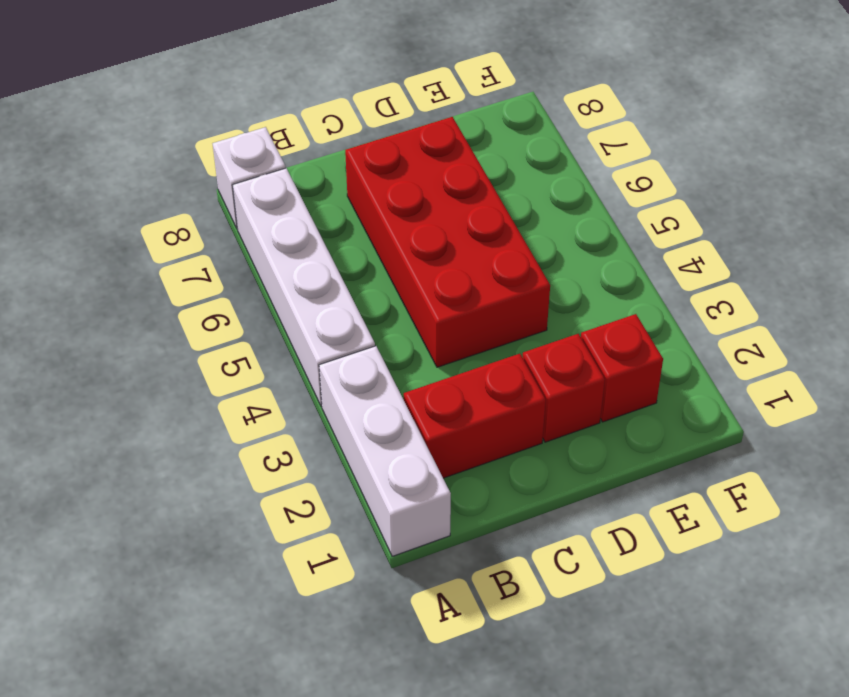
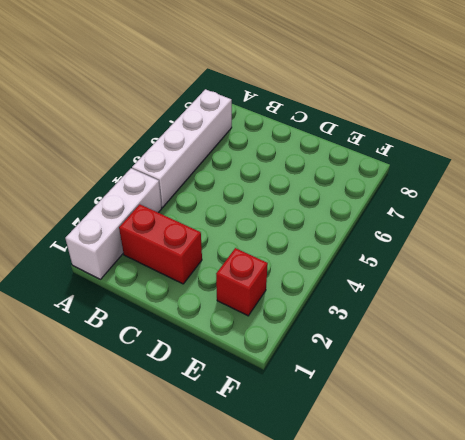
none -> white 1x1 brick [213,127,286,228]
none -> red 2x4 brick [345,117,550,367]

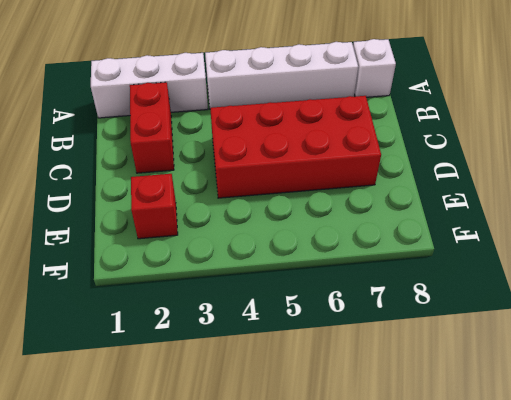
none -> red 1x1 brick [523,334,605,442]

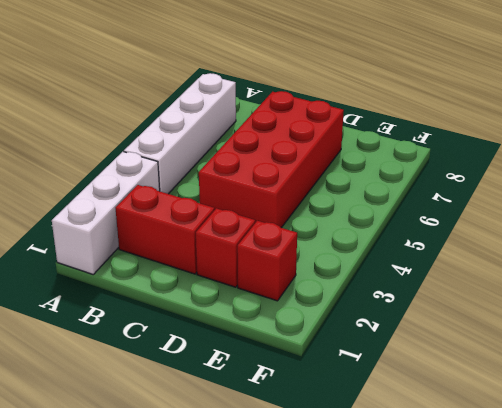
none -> white 1x1 brick [213,127,286,228]

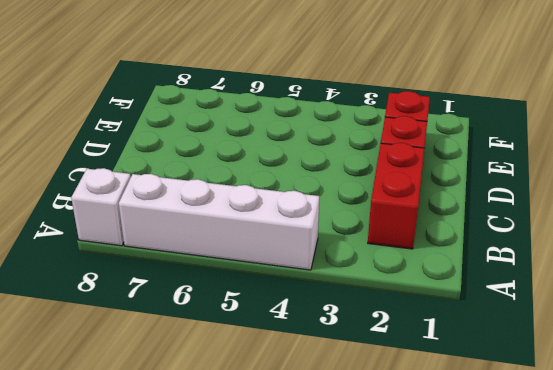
none -> white 1x3 brick [319,346,451,556]
none -> red 2x4 brick [345,117,550,367]

